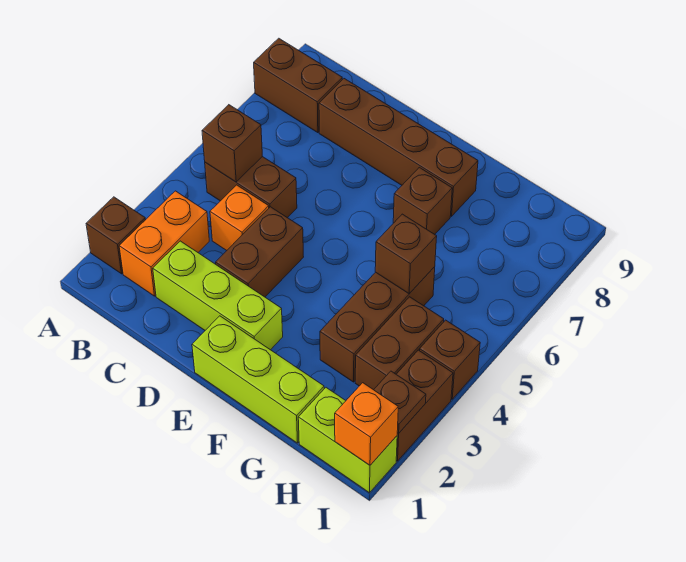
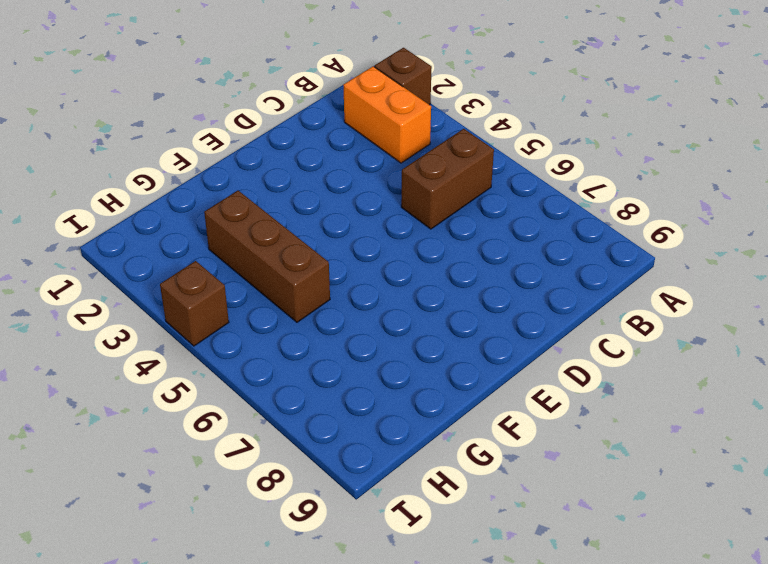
none -> brown 1x2 brick [254,38,342,133]
none -> lime 1x3 brick [153,241,283,350]
none -> orange 1x1 brick [210,185,269,250]

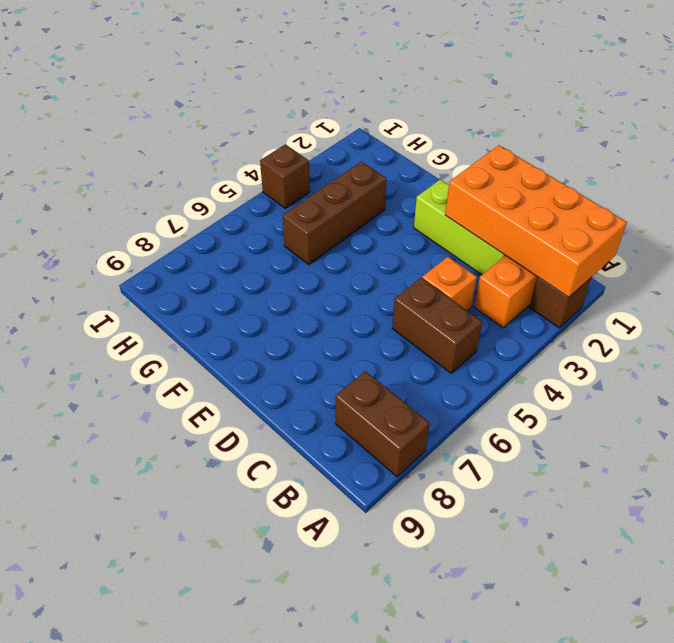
orange 2x4 brick [445,145,627,297] -> none
none -> brown 1x4 brick [319,79,478,216]
none -> brown 1x2 brick [216,207,303,297]
none -> lime 1x3 brick [192,316,324,443]

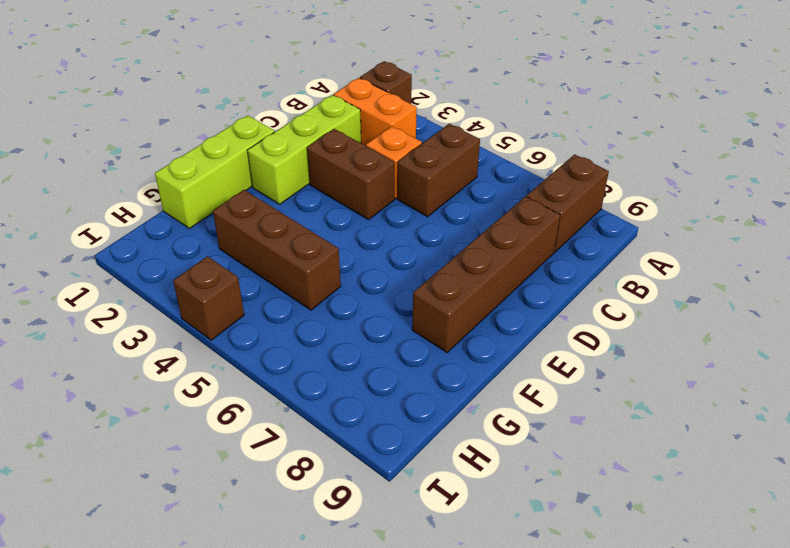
none -> brown 1x1 brick [393,167,452,234]
none -> lime 1x2 brick [298,388,397,493]
none -> brown 1x2 brick [355,297,444,390]

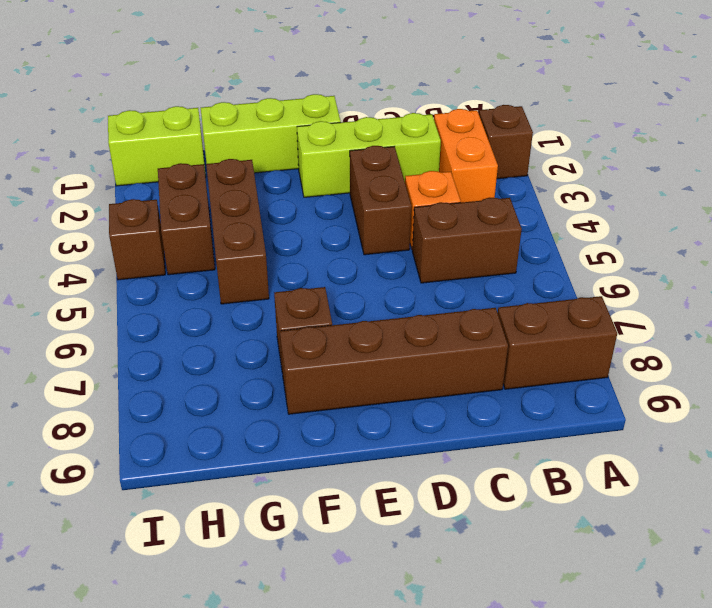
none -> brown 1x2 brick [396,350,453,461]
none -> brown 1x1 brick [202,105,262,182]
none -> brown 1x1 brick [375,214,437,294]

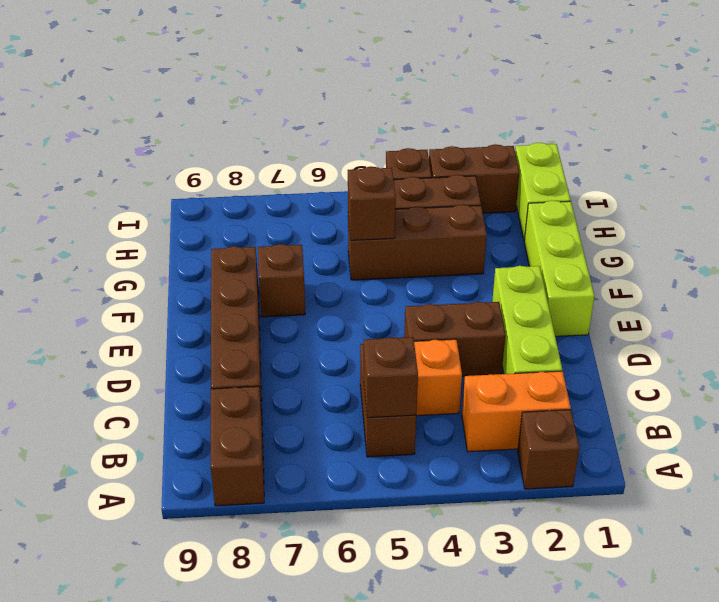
none -> orange 1x1 brick [335,383,398,465]
none -> brown 1x1 plate [374,371,426,433]

